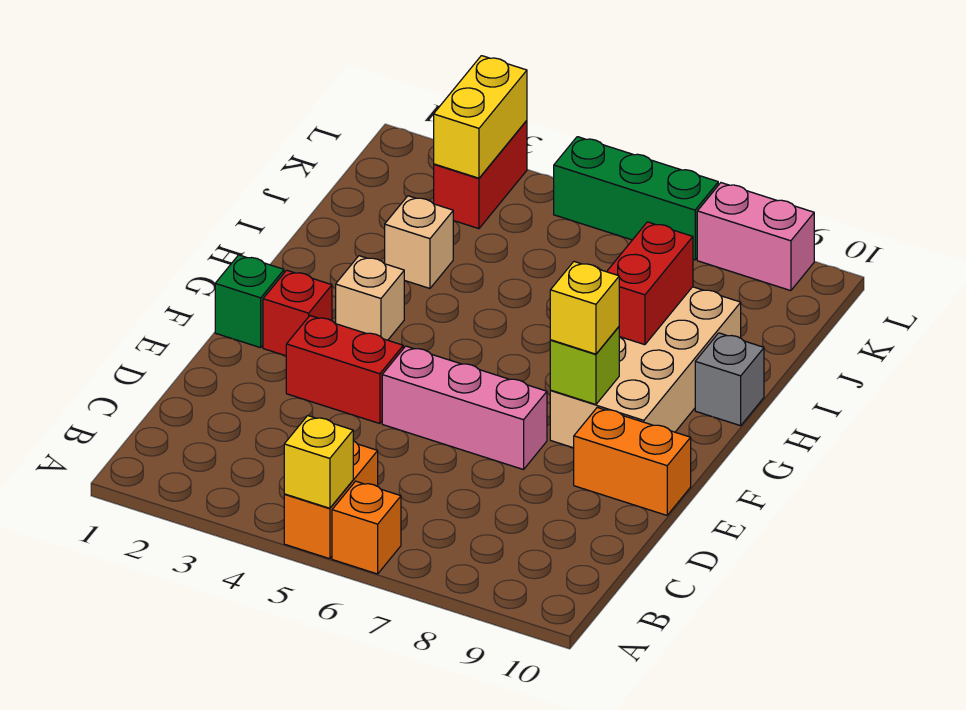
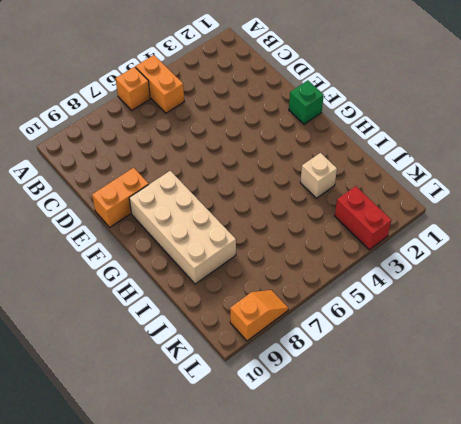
orange 1x2 slope [230,290,288,341] -> pink 1x2 brick [697,183,814,291]
none -> red 1x2 brick [286,316,403,424]
none -> pink 1x3 brick [382,346,547,470]
none -> red 1x1 brick [263,270,332,356]

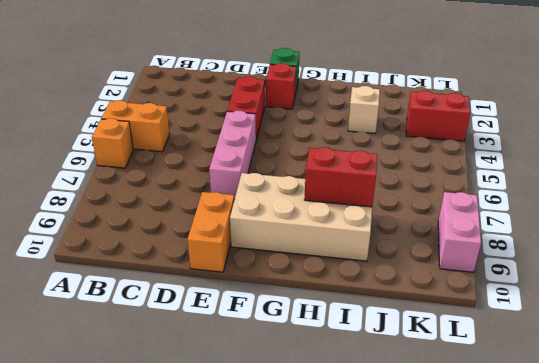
none -> tan 1x1 brick [336,256,404,340]
none -> grey 1x1 brick [695,333,764,426]
none -> green 1x3 brick [554,137,718,260]

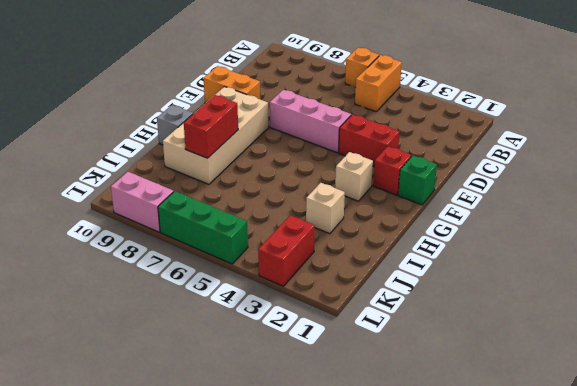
none -> yellow 1x1 brick [284,416,353,508]
none -> lime 1x1 brick [550,327,619,405]
none -> yellow 1x2 brick [434,56,527,178]

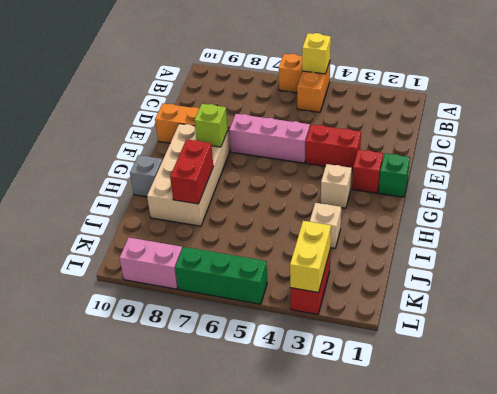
none -> yellow 1x1 brick [550,262,619,354]

